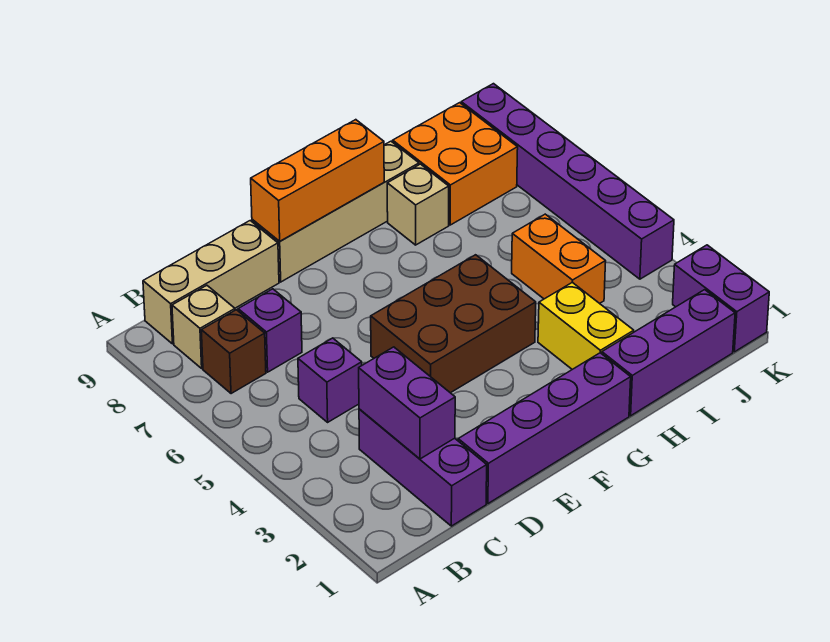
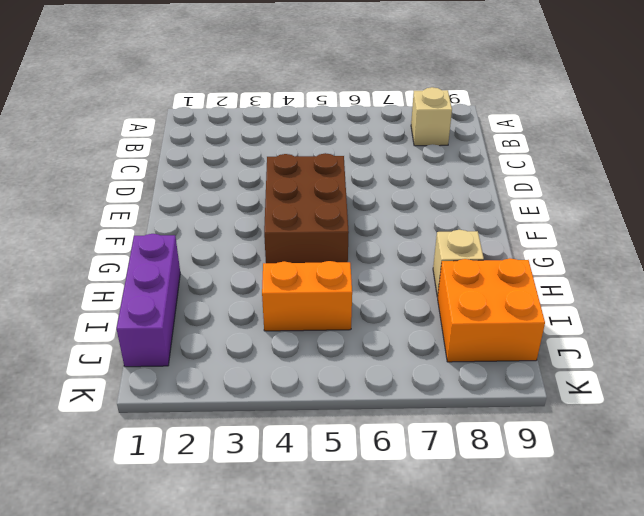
none -> brown 1x1 brick [201,310,266,394]
none -> tan 1x3 brick [143,221,279,344]
none -> purple 1x3 brick [359,409,487,526]

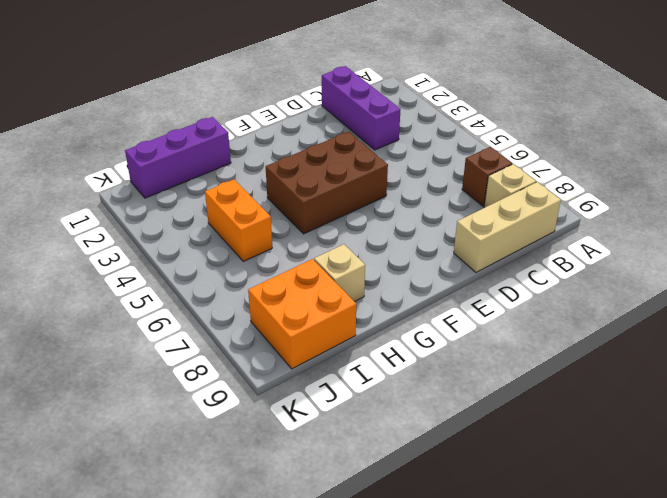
none -> purple 1x1 brick [298,338,362,422]
none -> purple 1x1 brick [238,289,302,372]
none -> purple 1x4 brick [458,353,631,504]

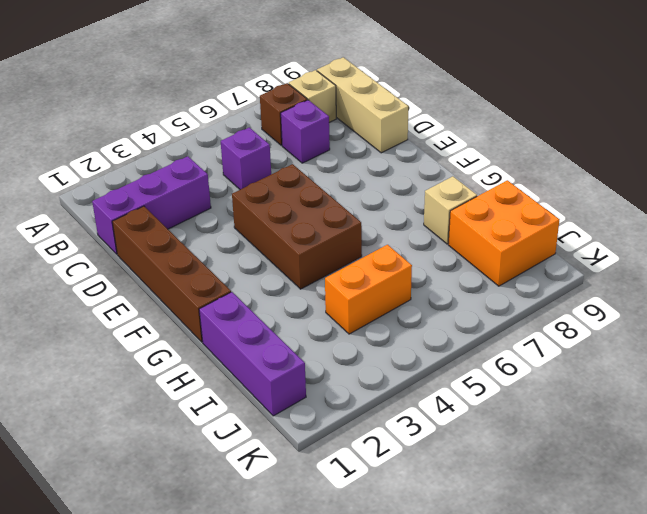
brown 1x4 brick [112,206,231,342] -> purple 1x4 brick [458,353,631,504]
none -> tan 1x4 brick [252,141,419,282]
none -> yellow 1x2 brick [538,282,634,369]
none -> purple 1x2 brick [673,245,769,352]

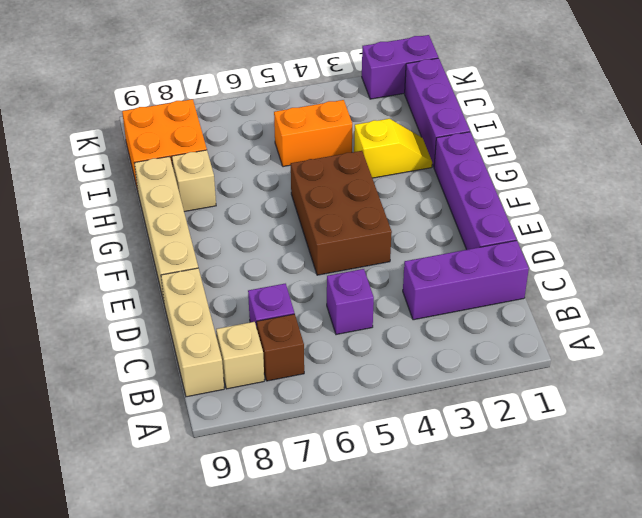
yellow 1x2 slope [354,119,432,178] -> yellow 1x2 brick [538,282,634,369]
none -> purple 1x6 brick [461,84,674,279]
none -> purple 1x2 brick [359,347,455,459]
none -> orange 1x3 brick [251,120,384,241]

